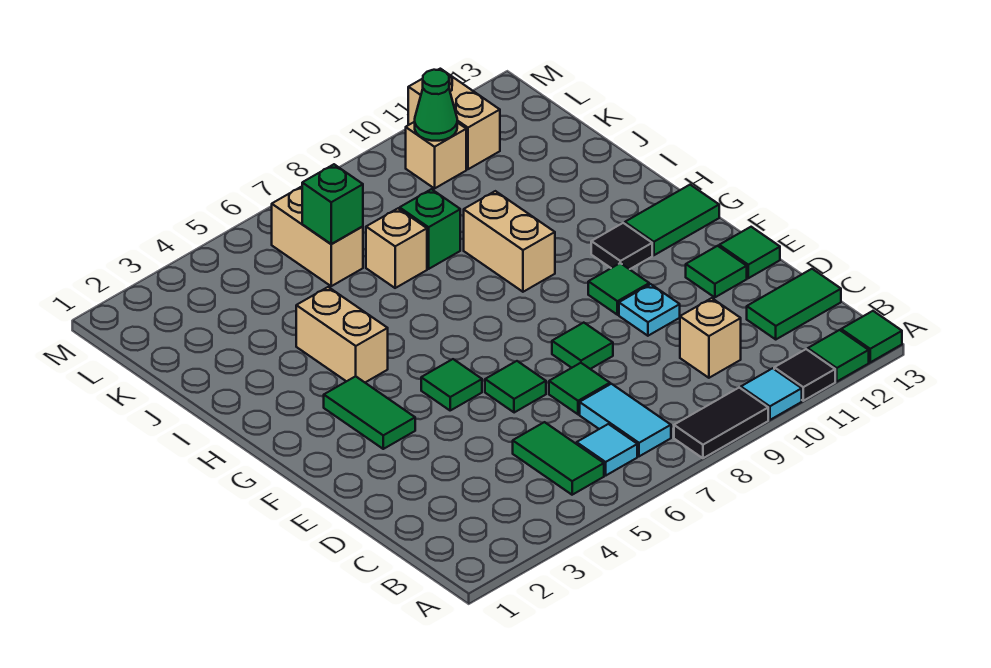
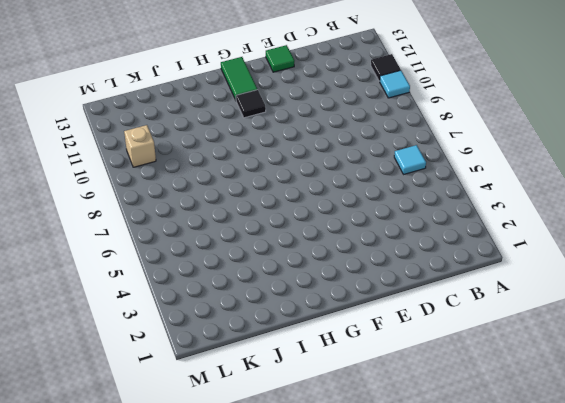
none -> black 1x2 tile [674,388,768,458]
none -> green 1x1 tile [808,330,869,381]
none -> green 1x1 tile [841,311,902,362]
none -> green 1x2 tile [513,422,604,495]

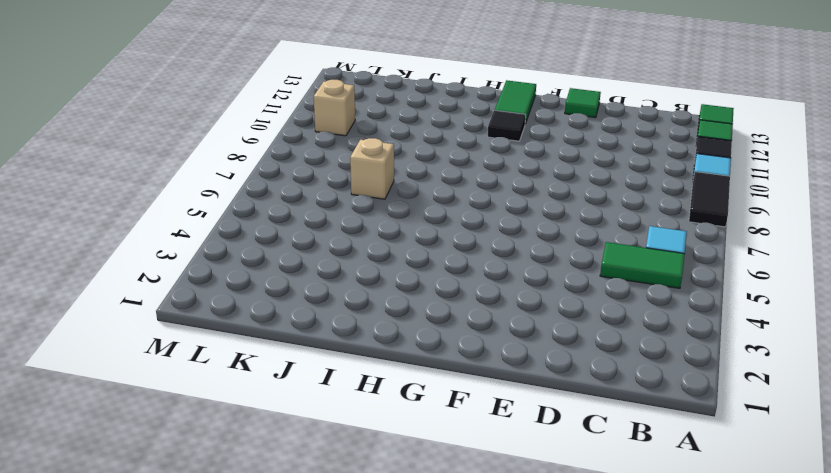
none -> cyan 1x2 tile [580,384,671,456]
none -> tan 1x1 brick [680,298,741,378]
none -> green 1x2 tile [747,269,841,339]
none -> green 1x1 tile [549,363,610,414]

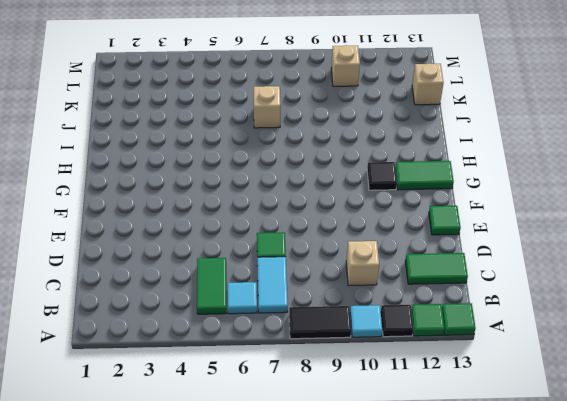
tan 1x1 brick [412,63,444,105] -> none
none -> green 1x1 tile [485,361,546,413]
none -> green 1x1 tile [552,323,613,369]
none -> cyan 1x1 plate [619,284,680,336]
none -> green 1x1 tile [686,246,747,297]

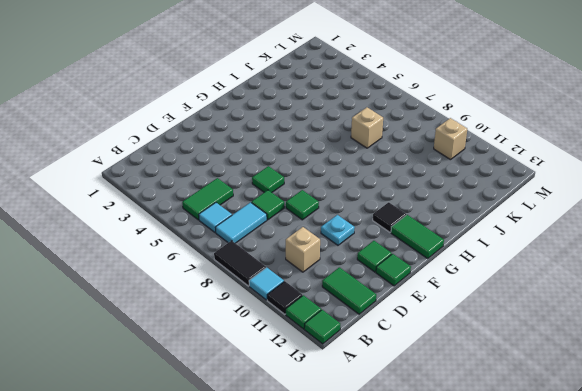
none -> green 1x2 tile [324,376,415,449]
none -> green 1x1 tile [421,359,482,410]
none -> green 1x1 tile [588,263,649,315]
none -> tan 1x2 brick [296,287,388,382]

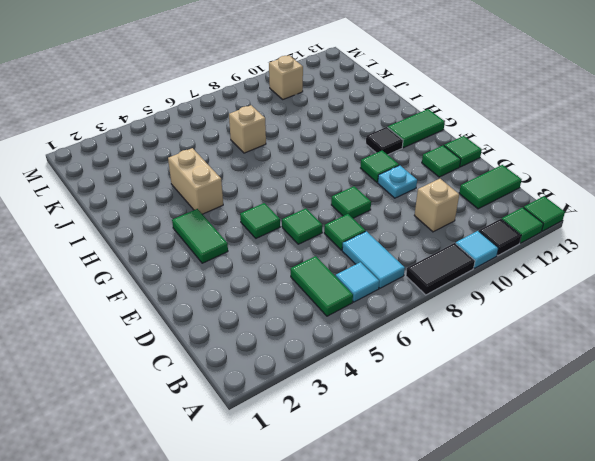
none -> tan 1x2 brick [464,191,555,292]
none -> green 1x1 brick [400,189,460,269]
none -> tan 1x2 brick [272,187,363,286]
none -> tan 1x2 brick [408,69,500,169]

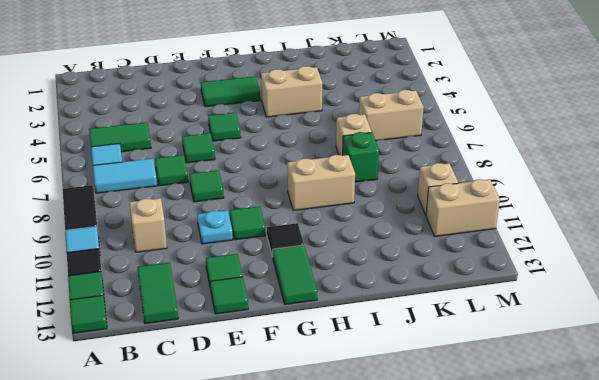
none -> green 1x1 brick [302,164,363,244]
none -> green 1x1 cone [415,70,457,141]

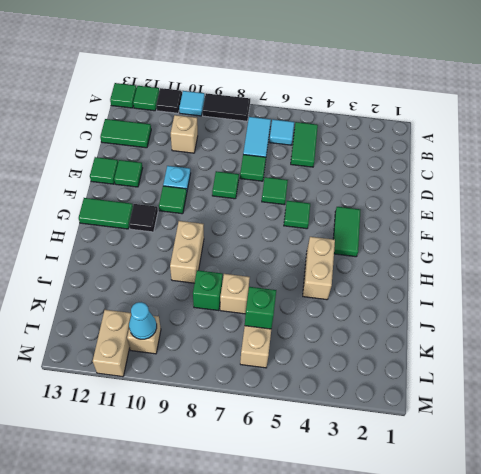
cyan 1x1 cone [129,302,157,339] -> green 1x1 cone [415,70,457,141]

